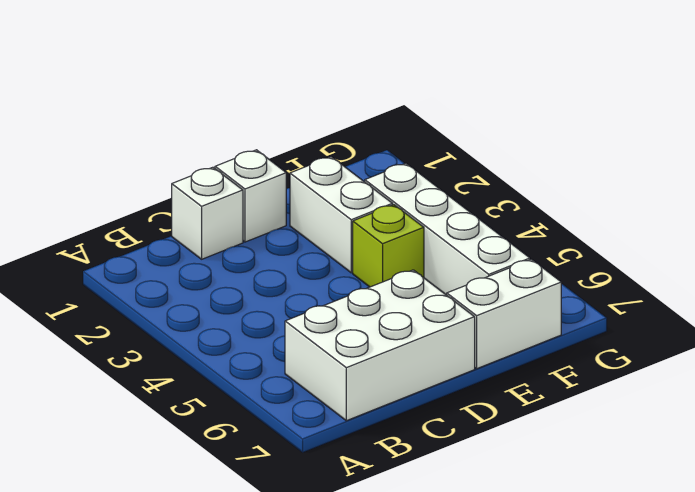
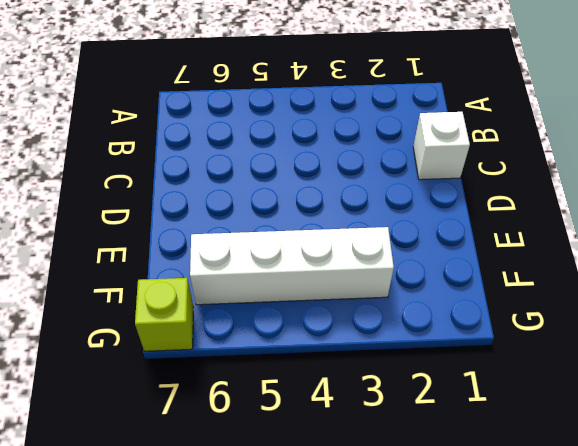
lime 1x1 brick [135,278,194,351] -> lime 1x1 brick moved to [353,205,424,287]
none -> white 2x3 brick [285,270,475,421]
none -> white 1x1 brick [215,150,286,242]

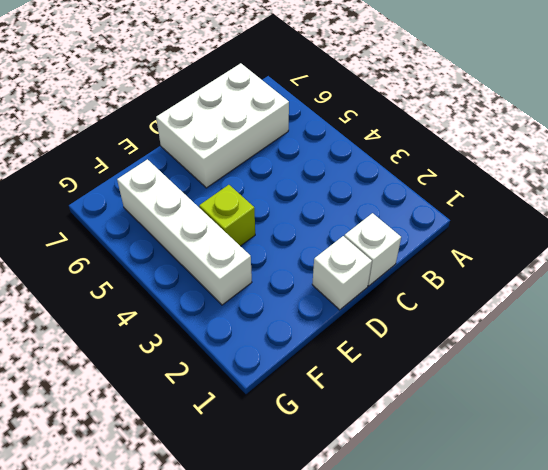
none -> white 1x2 brick [290,157,393,273]
none -> white 1x2 brick [447,259,561,369]

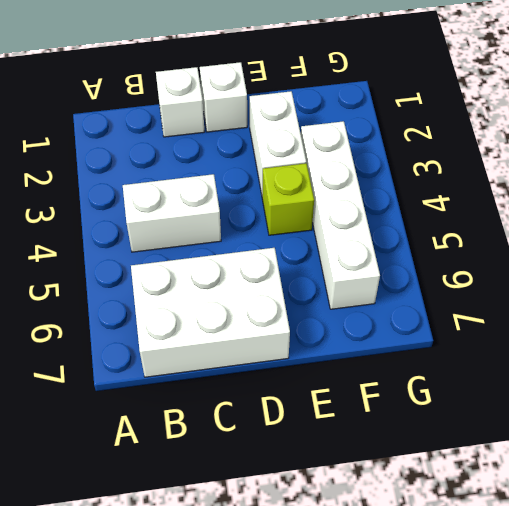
white 1x2 brick [123,174,221,252] -> white 1x2 brick moved to [447,259,561,369]

